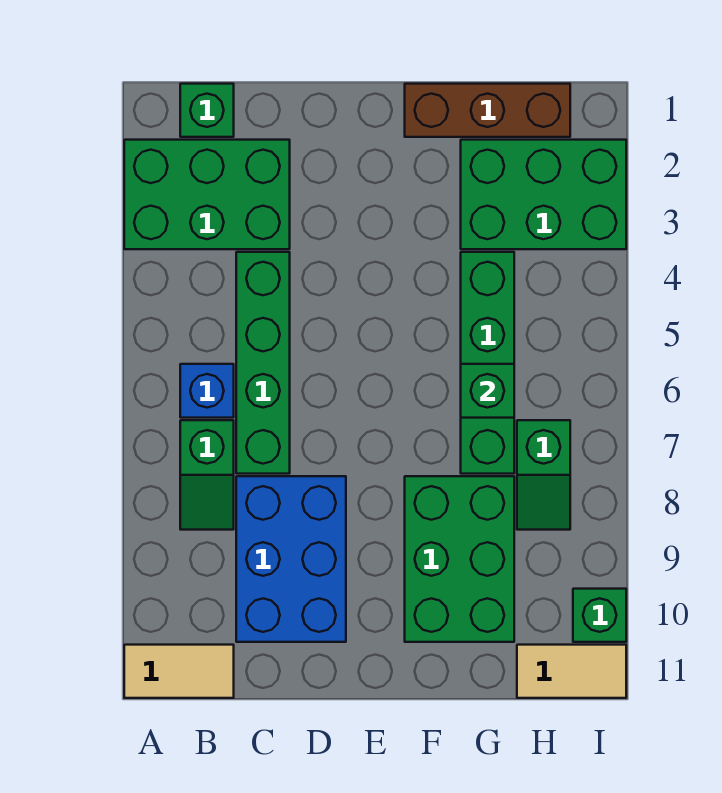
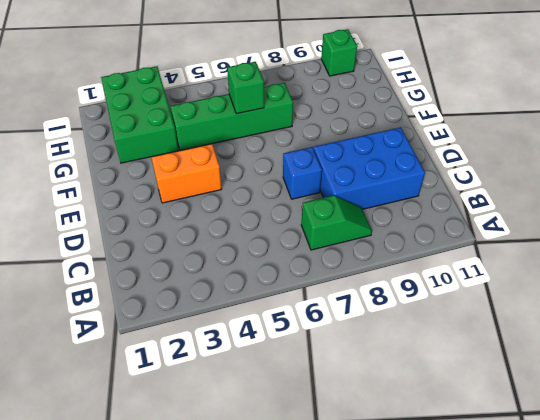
blue 1x1 brick [283,147,322,199] -> blue 1x1 brick moved to [180,364,234,418]
orange 1x2 brick [152,144,222,203] -> none
none -> green 2x3 brick [124,140,290,249]
none -> tan 1x2 tile [124,645,234,698]
none -> green 1x1 brick [180,84,234,137]

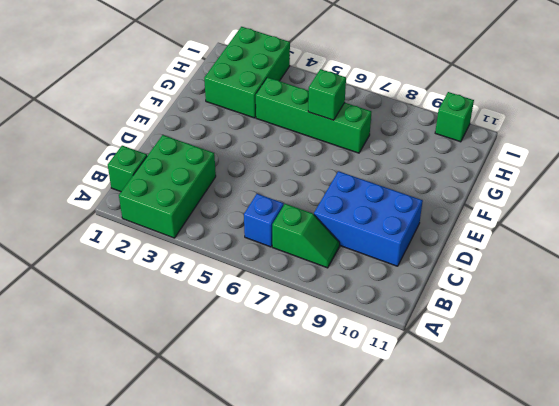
none -> tan 1x2 tile [124,645,234,698]
none -> green 1x4 brick [236,252,290,474]
none -> brown 1x3 brick [405,84,570,137]

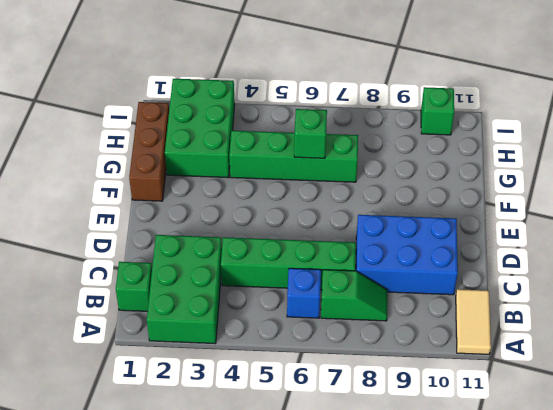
none -> green 2x3 brick [405,476,514,642]
none -> green 1x2 slope [517,420,570,530]
none -> tan 1x2 tile [517,645,626,698]

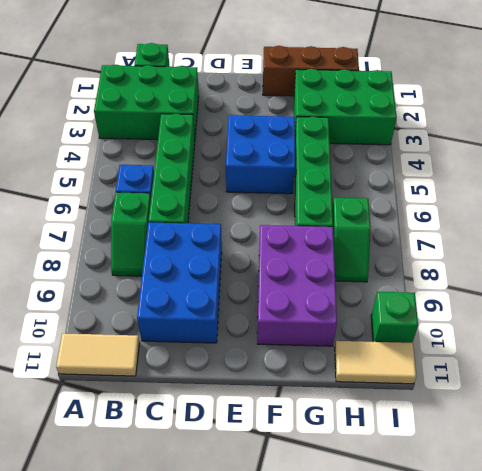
blue 2x2 brick [226,115,295,194] -> none
purple 2x3 brick [257,225,337,346] -> green 2x3 brick [405,476,514,642]
none -> green 1x1 brick [461,364,514,418]

